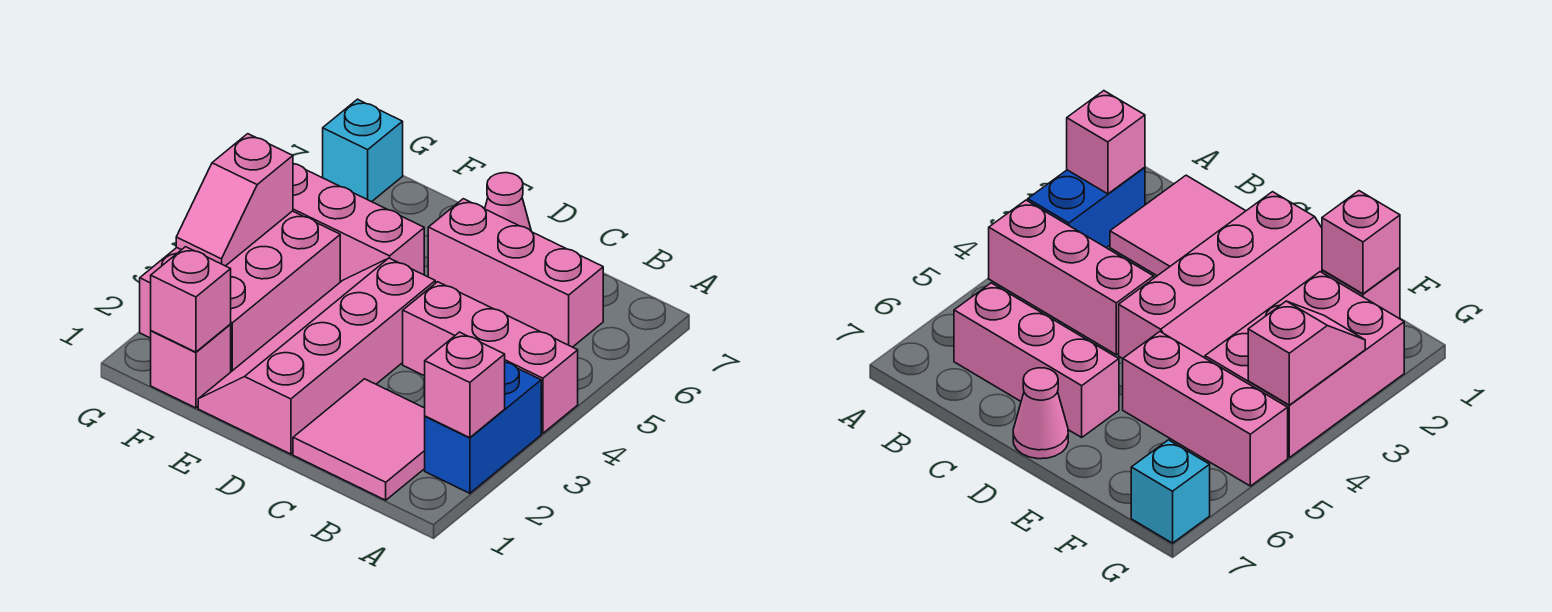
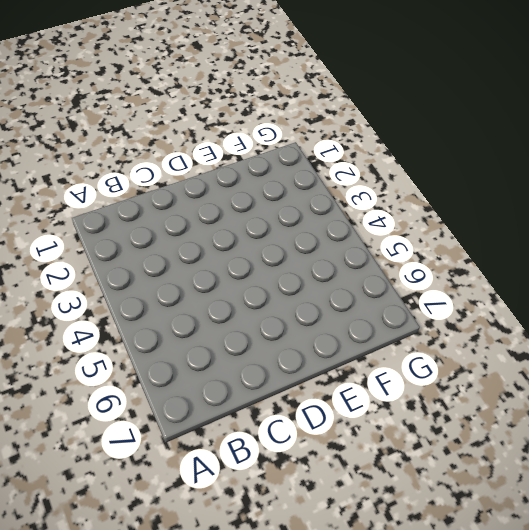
none -> blue 1x2 brick [425,362,541,493]
none -> pink 1x3 brick [403,282,578,433]
none -> pink 2x2 tile [293,379,425,500]

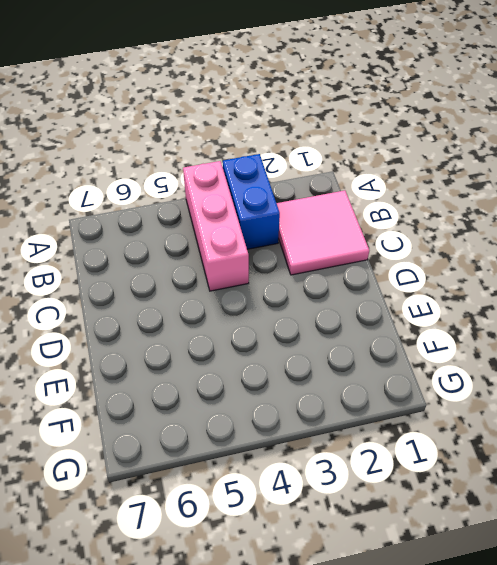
blue 1x2 brick [223,154,280,249] -> blue 1x2 brick turned to [425,362,541,493]
none -> pink 1x3 brick [428,199,603,347]
none -> pink 2x4 slope [198,258,435,454]
none -> pink 1x1 cone [485,173,531,231]

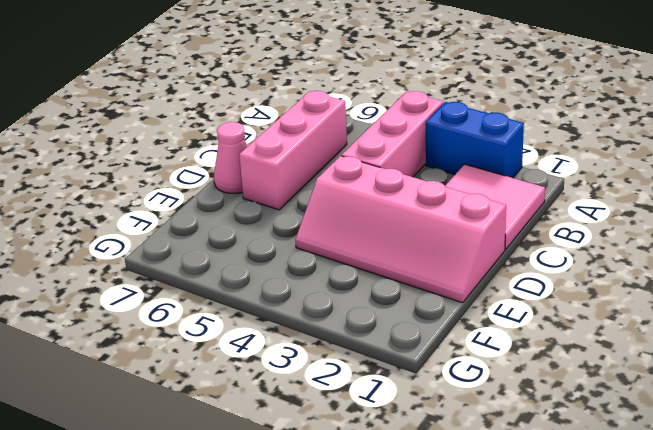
none -> pink 1x3 brick [293,164,424,282]
none -> pink 1x1 brick [151,325,231,408]
none -> pink 2x3 brick [140,211,340,372]

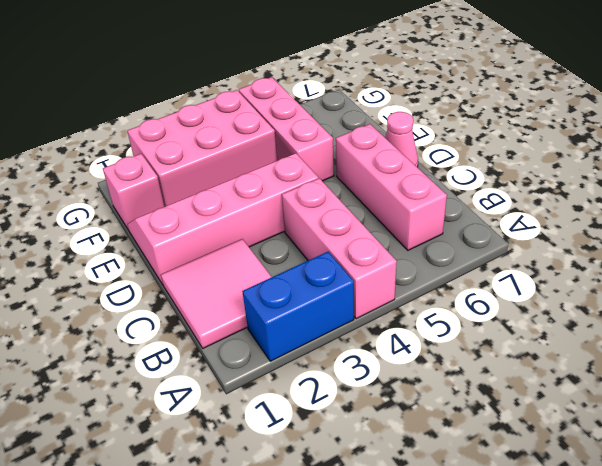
none -> cyan 1x1 brick [323,99,403,202]
none -> pink 1x1 brick [425,332,505,438]
none -> pink 1x1 brick [151,247,231,352]

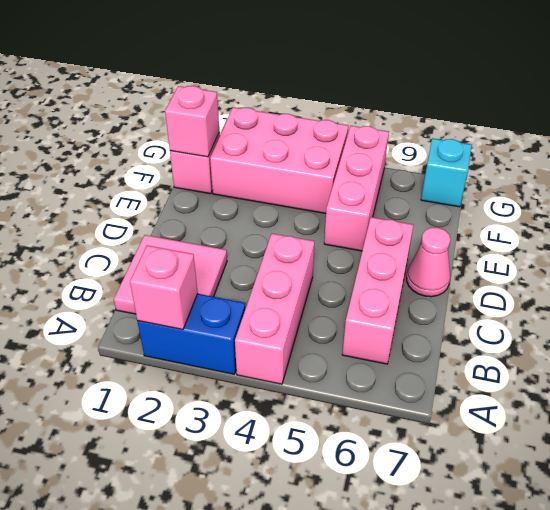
none -> pink 2x4 slope [198,258,435,454]
none -> pink 1x2 slope [176,134,293,266]

